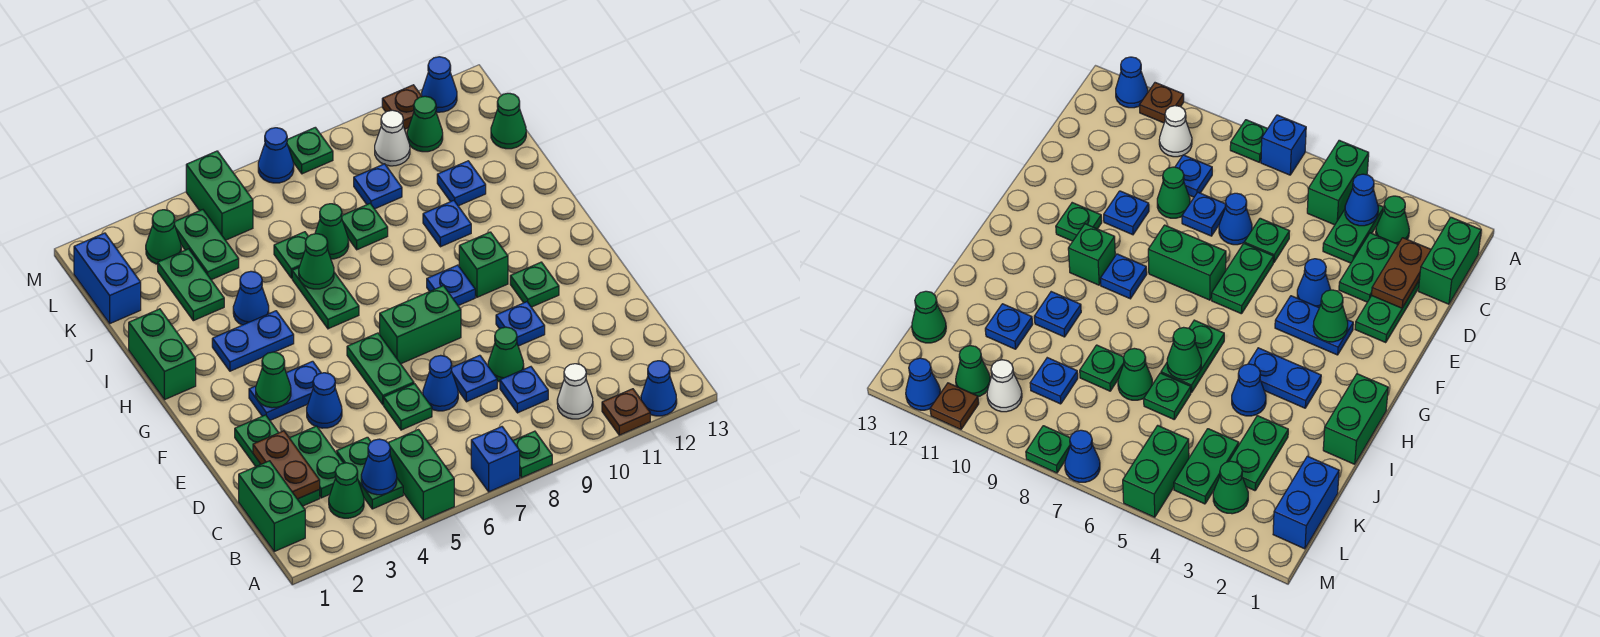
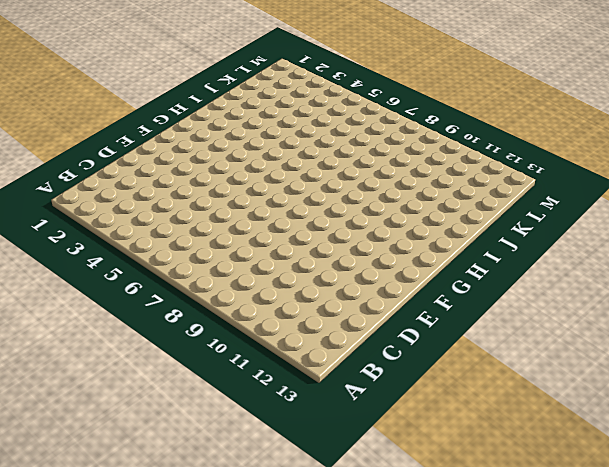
none -> green 1x2 brick [388,430,454,520]
none -> blue 1x1 brick [471,427,520,492]
none -> green 1x1 plate [513,431,552,478]
none -> brown 1x1 plate [602,389,650,435]

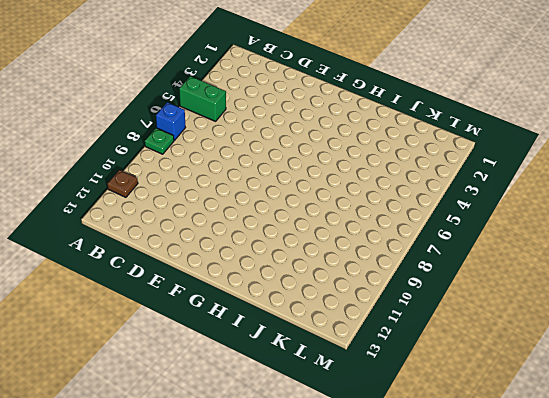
none -> blue 1x1 cone [641,361,677,416]
none -> green 1x2 brick [239,461,305,551]
none -> green 1x1 cone [329,463,364,518]
none -> green 1x2 plate [337,437,403,509]

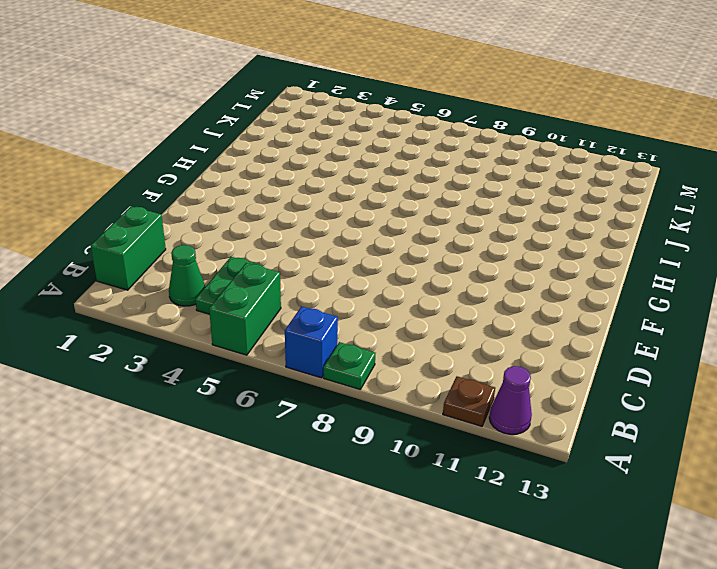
purple 1x1 cone [489,366,532,434] -> blue 1x1 cone [641,361,677,416]
none -> white 1x1 cone [557,364,593,419]
none -> green 1x3 plate [235,415,320,506]
none -> green 1x2 plate [290,426,343,498]
none -> blue 1x1 plate [500,367,548,413]

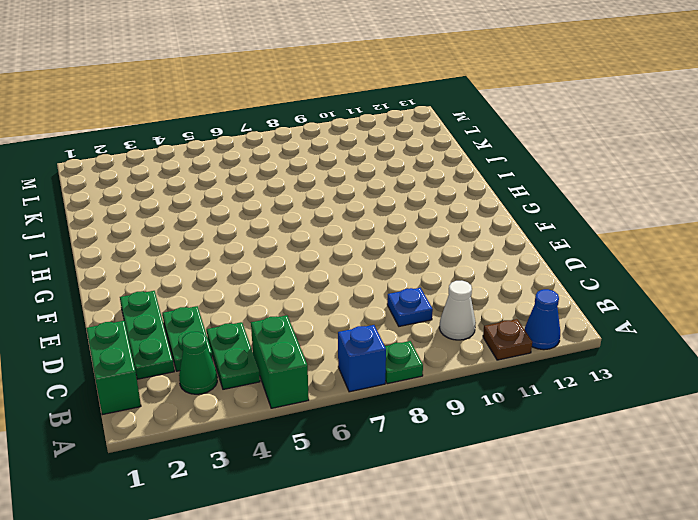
none -> green 1x1 plate [384,384,432,430]
none -> blue 1x1 cone [423,355,458,411]
none -> blue 1x1 plate [451,355,497,402]
none -> green 1x1 cone [488,327,524,382]

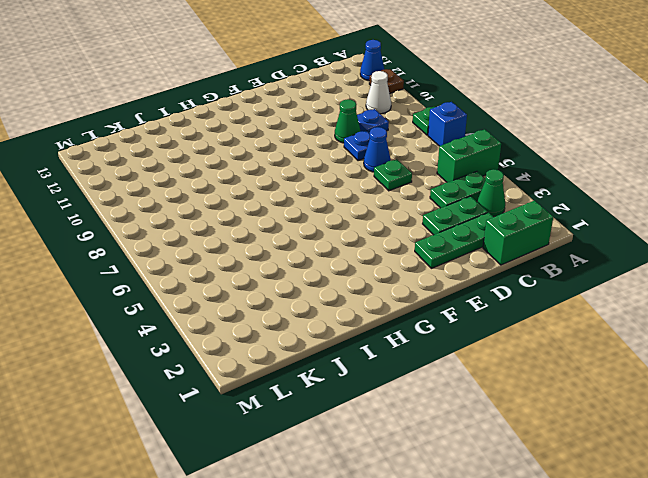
none -> blue 1x1 cone [307,373,342,428]
none -> green 1x2 plate [347,333,414,405]
none -> blue 1x1 plate [496,302,545,346]
none -> blue 1x2 plate [249,361,321,420]

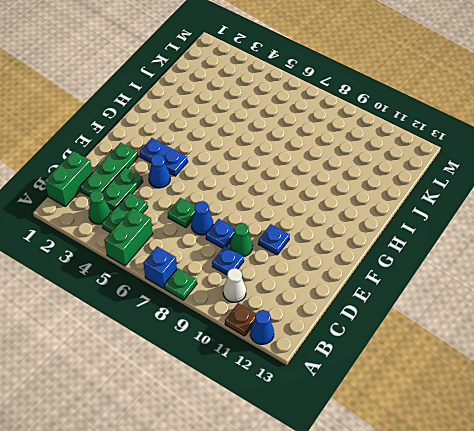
none -> green 1x2 plate [347,333,414,405]
none -> green 1x2 brick [380,286,461,364]
none -> green 1x1 plate [510,262,559,307]
none -> blue 1x1 plate [427,265,475,306]

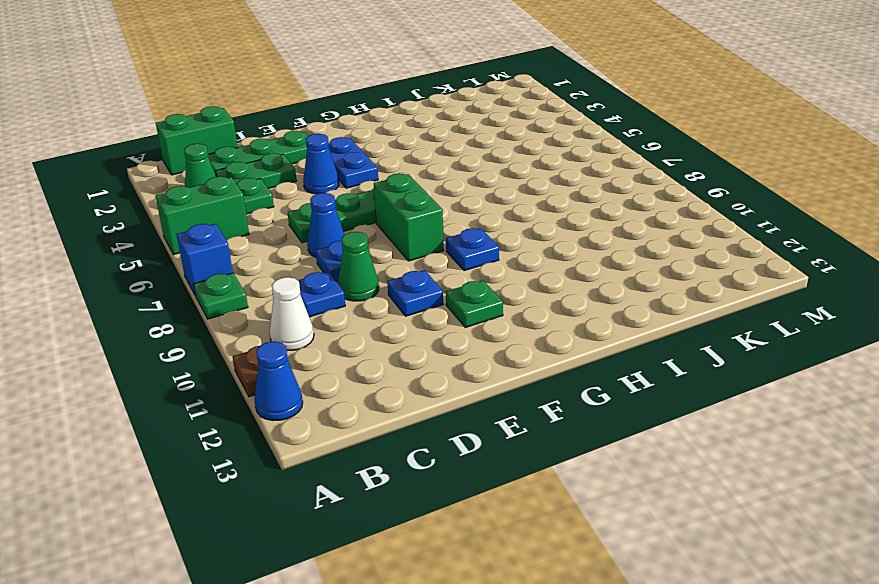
none -> green 1x1 brick [459,232,508,297]
none -> green 1x2 brick [129,309,196,400]
none -> blue 1x2 plate [212,311,294,371]
none -> green 1x2 plate [292,268,359,329]

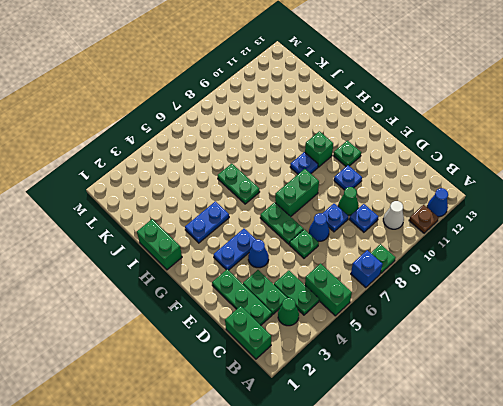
none -> blue 1x1 cone [233,271,269,325]
none -> blue 1x1 plate [423,200,471,247]
none -> green 1x2 plate [158,249,224,321]
none -> green 1x1 plate [274,232,308,278]

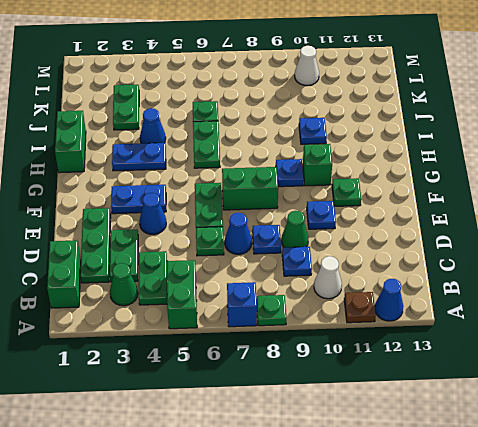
none -> green 1x1 cone [315,204,349,259]
none -> green 1x1 plate [342,204,388,250]
none -> blue 1x1 plate [437,161,486,206]
none -> blue 1x2 brick [74,233,141,323]

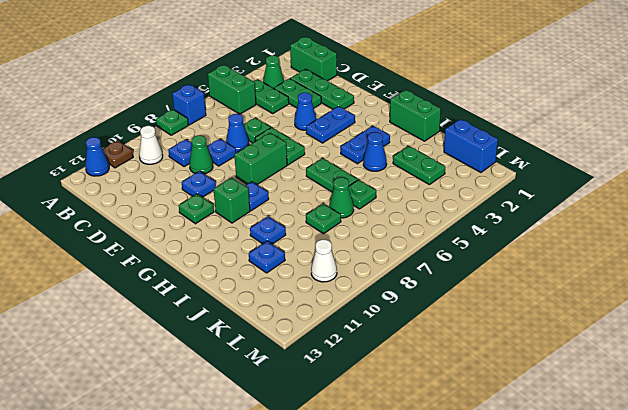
none -> green 1x2 plate [174,210,239,280]
none -> blue 1x1 plate [354,164,402,209]
none -> green 1x1 cone [491,93,526,149]
none -> green 1x1 cone [146,210,181,264]

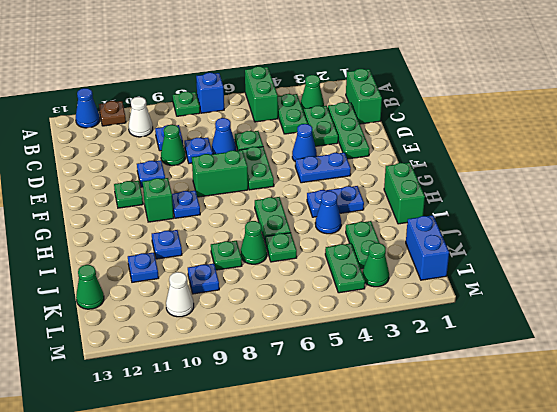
none -> green 1x2 brick [186,151,253,240]
none -> green 1x1 cone [407,96,443,152]
none -> blue 1x1 cone [258,128,294,183]
none -> green 1x1 plate [287,127,333,174]

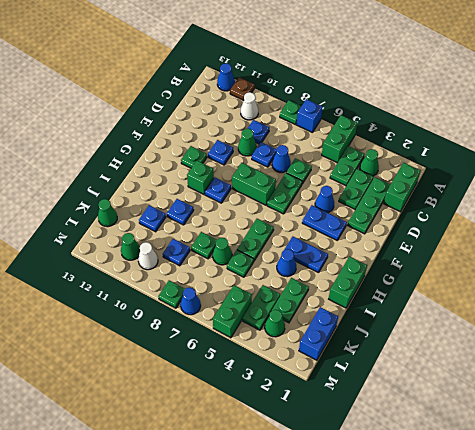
none -> brown 1x1 plate [382,85,422,129]
none -> blue 1x1 cone [422,57,457,112]
none -> blue 1x1 cone [361,439,397,495]
none -> brown 1x2 plate [253,431,320,499]

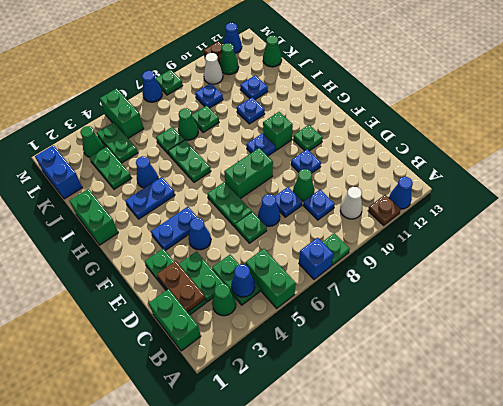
none -> green 1x1 cone [256,352,291,408]
none -> green 1x1 cone [299,234,334,289]

